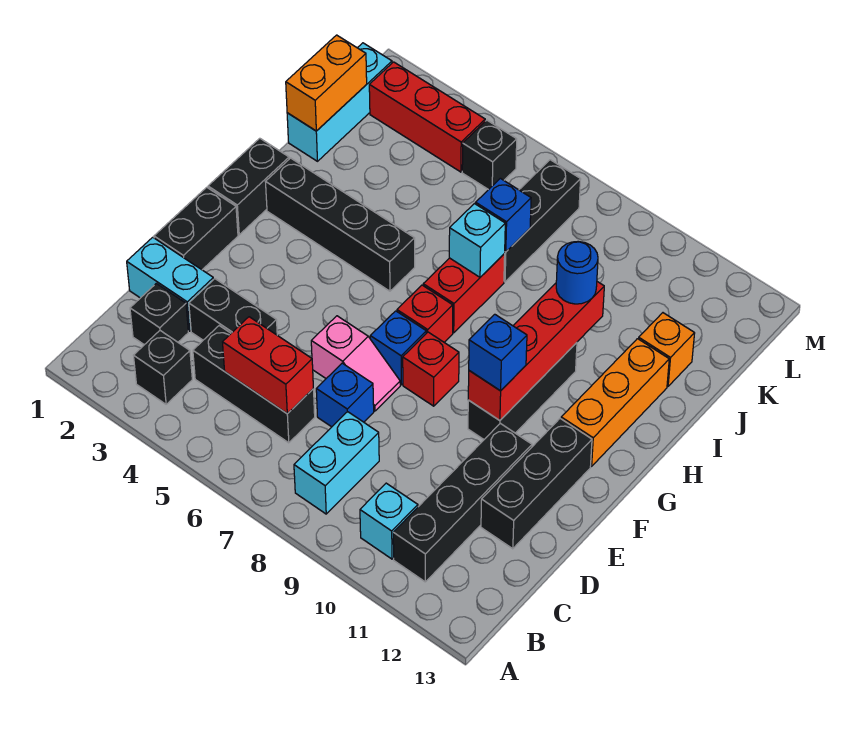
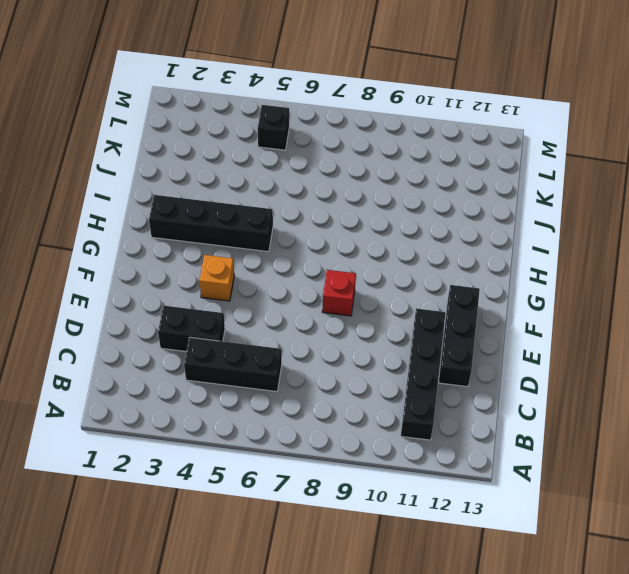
orange 1x1 brick [200,255,234,301] -> orange 1x1 brick moved to [639,313,695,386]
none -> black 1x1 brick [134,331,192,404]
none -> cyan 1x2 brick [294,412,379,514]
none -> cyan 1x1 brick [360,483,418,559]
none -> black 1x1 brick [130,283,188,345]

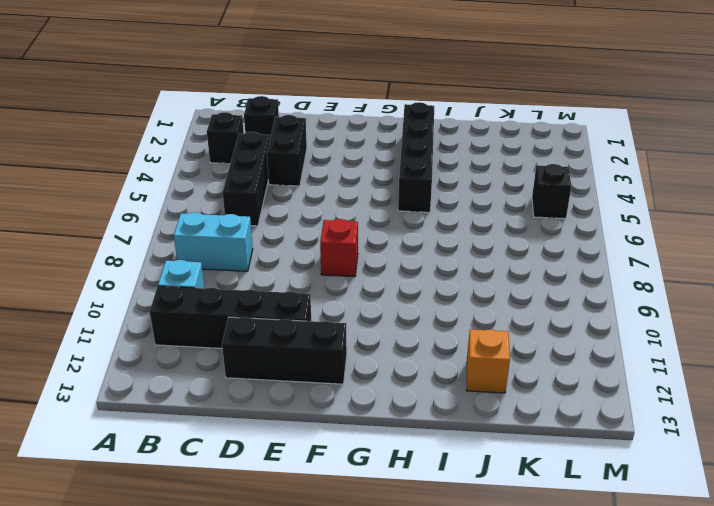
none -> cyan 1x2 brick [127,237,214,331]
none -> blue 1x1 brick [316,363,374,427]
none -> black 1x2 brick [154,187,238,270]
none -> pink 1x2 slope [311,316,400,411]

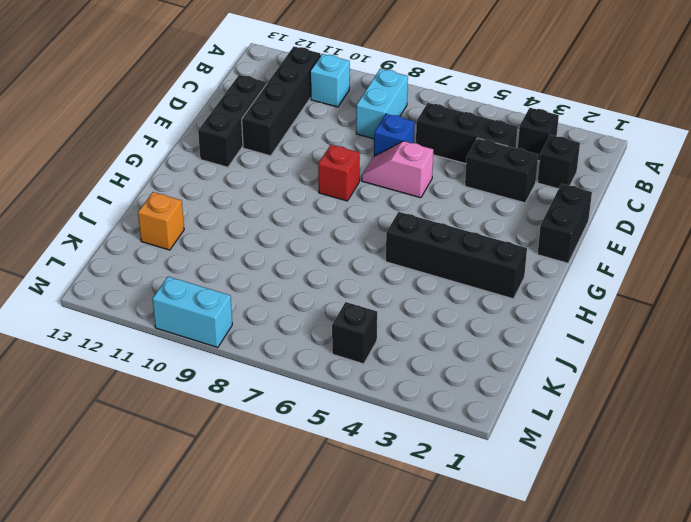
cyan 1x2 brick [152,277,232,348] -> cyan 1x2 brick moved to [127,237,214,331]
none -> blue 1x1 brick [370,311,426,385]
none -> black 1x3 brick [468,343,577,439]
none -> black 1x2 brick [208,138,289,235]
none -> red 1x1 brick [397,285,453,342]

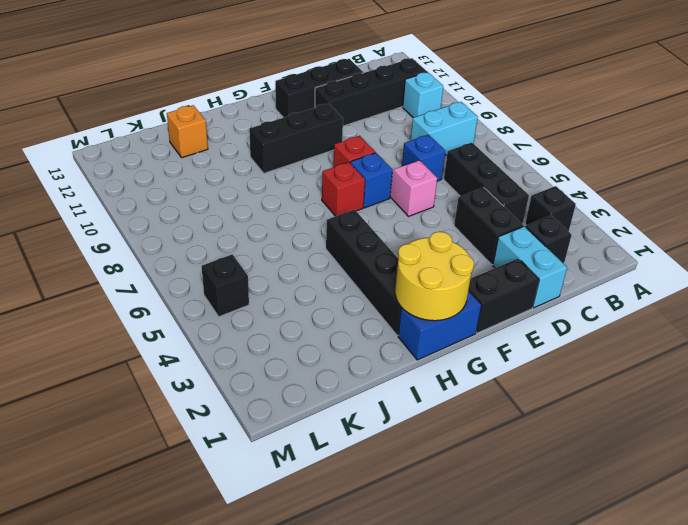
blue 1x2 brick [398,291,481,360] -> black 1x2 brick [208,138,289,235]
yellow 2x2 round brick [395,232,474,321] -> none
none -> orange 1x3 brick [561,339,669,466]
none -> red 1x2 brick [423,254,505,333]
none -> cyan 1x3 brick [287,43,392,161]
none -> black 1x3 brick [504,160,581,282]

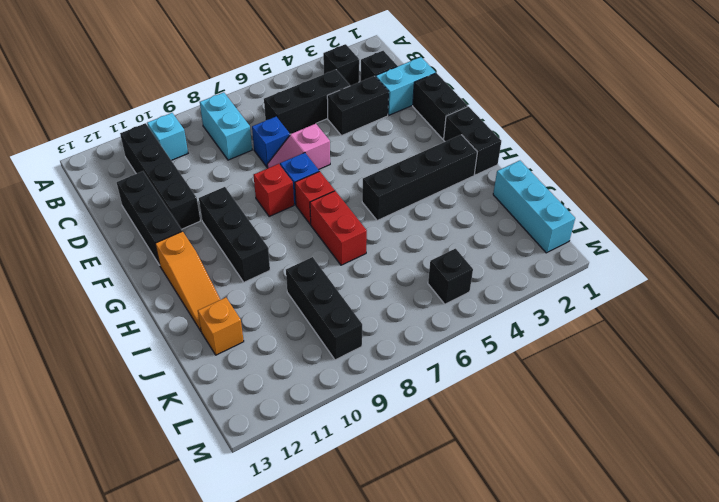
orange 1x3 slope [155,231,220,331] -> orange 1x3 brick [561,339,669,466]
black 1x3 brick [286,257,362,360] -> black 1x3 brick moved to [504,160,581,282]
none -> red 1x3 brick [369,62,485,172]
none -> red 1x2 brick [223,317,313,414]
none -> red 1x4 brick [468,282,604,421]
none -> cyan 1x1 brick [449,204,505,277]

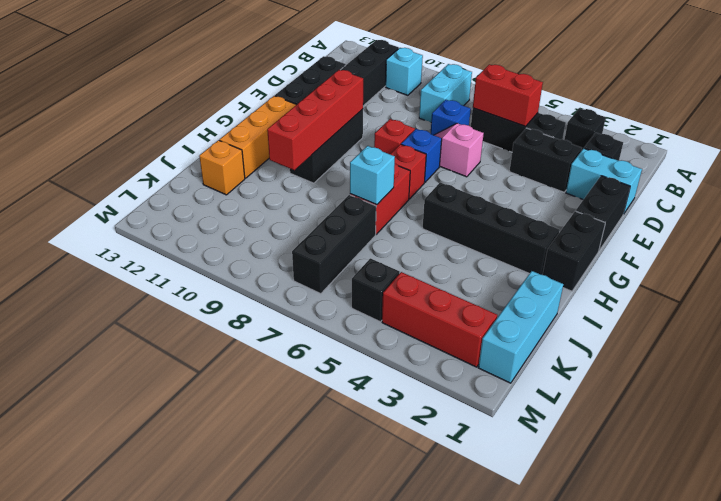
none -> orange 1x2 brick [286,35,367,131]
none -> blue 1x1 brick [476,178,531,252]
none -> blue 1x1 brick [469,314,527,391]
none -> blue 1x1 round brick [556,241,598,304]

